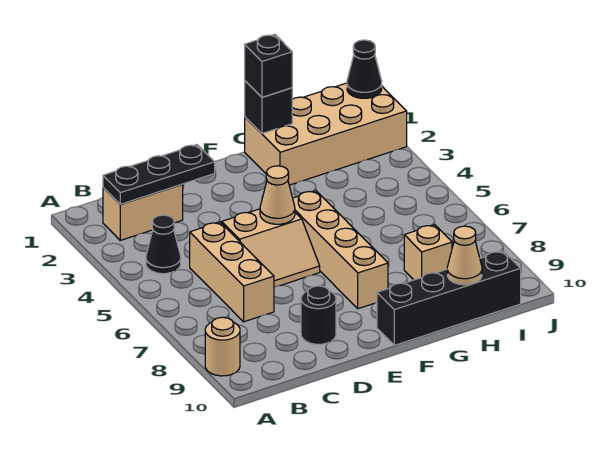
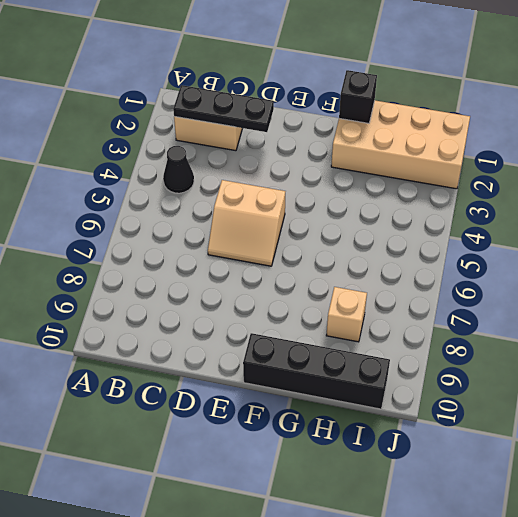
none -> tan 1x1 round brick [205,317,240,376]
none -> tan 1x3 brick [190,222,274,322]
none -> black 1x1 round brick [301,286,336,344]

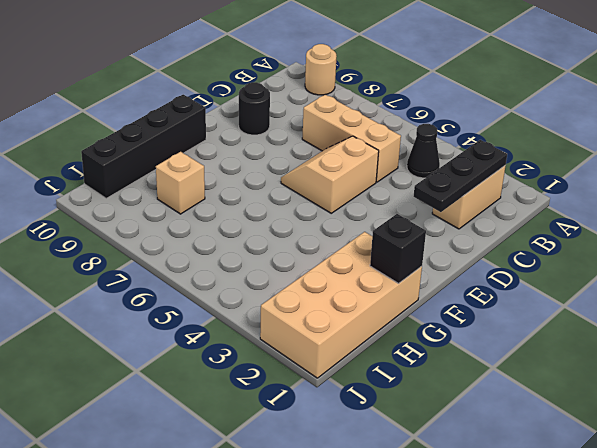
none -> tan 1x4 brick [293,191,388,309]
none -> tan 1x1 cone [260,166,295,224]
none -> tan 1x1 cone [447,226,482,285]

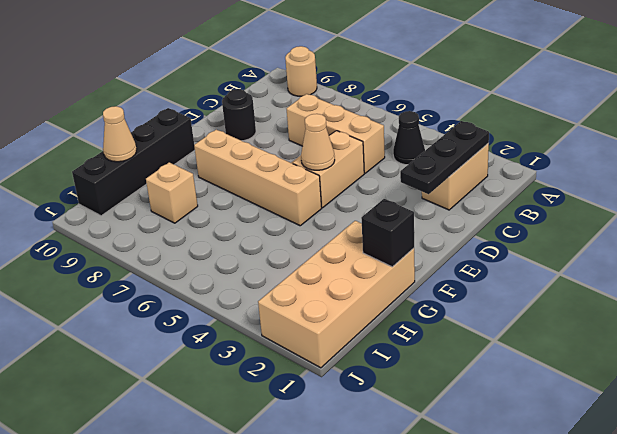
none -> black 1x1 cone [347,40,382,98]
none -> black 1x1 brick [245,34,292,97]

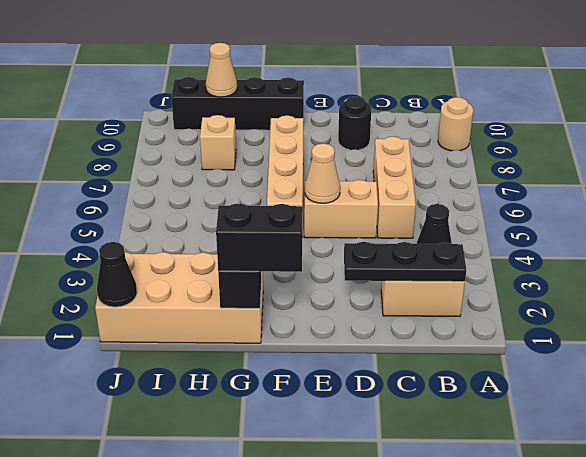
black 1x2 brick [216,203,303,272] -> black 1x1 brick [245,34,292,97]

